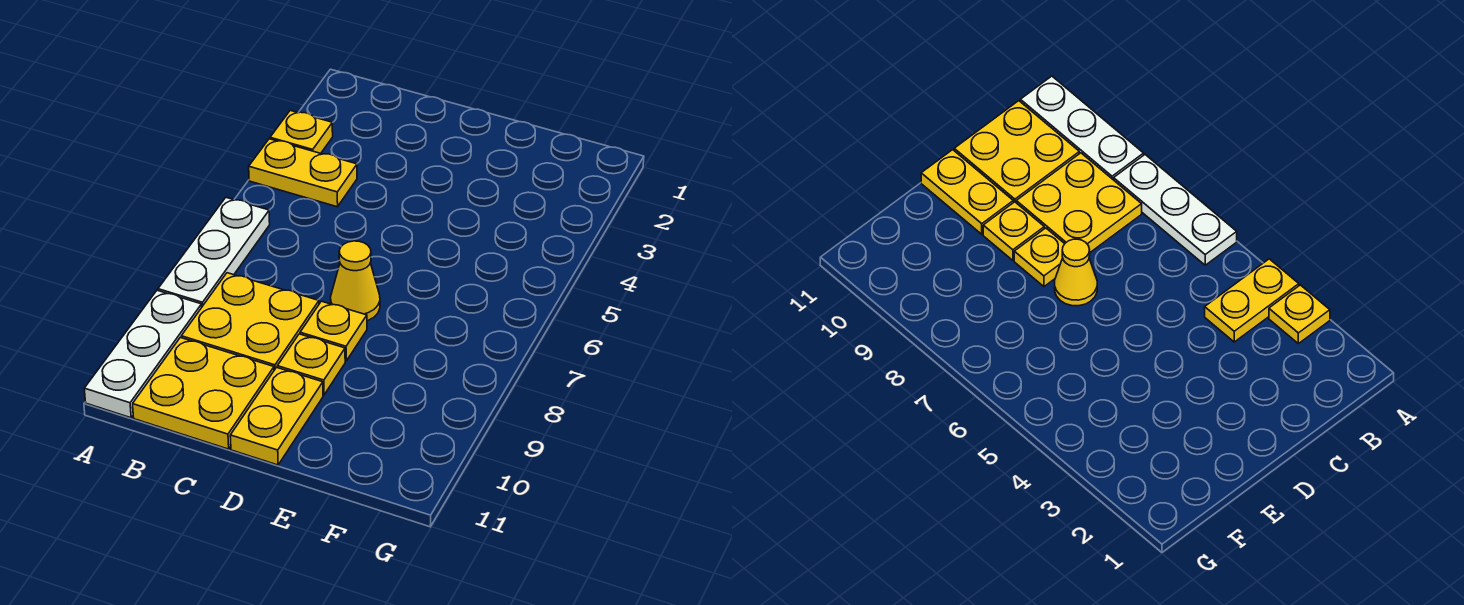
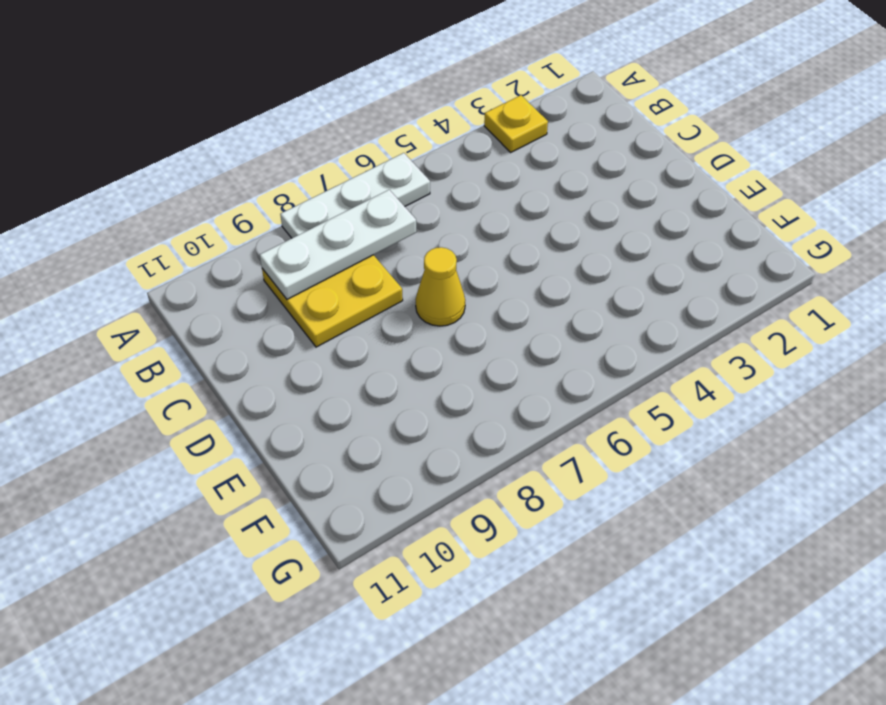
white 1x3 plate [260,190,416,299] -> white 1x3 plate moved to [84,290,202,418]
none -> yellow 1x2 plate [249,139,357,207]
none -> yellow 2x2 plate [133,337,274,449]

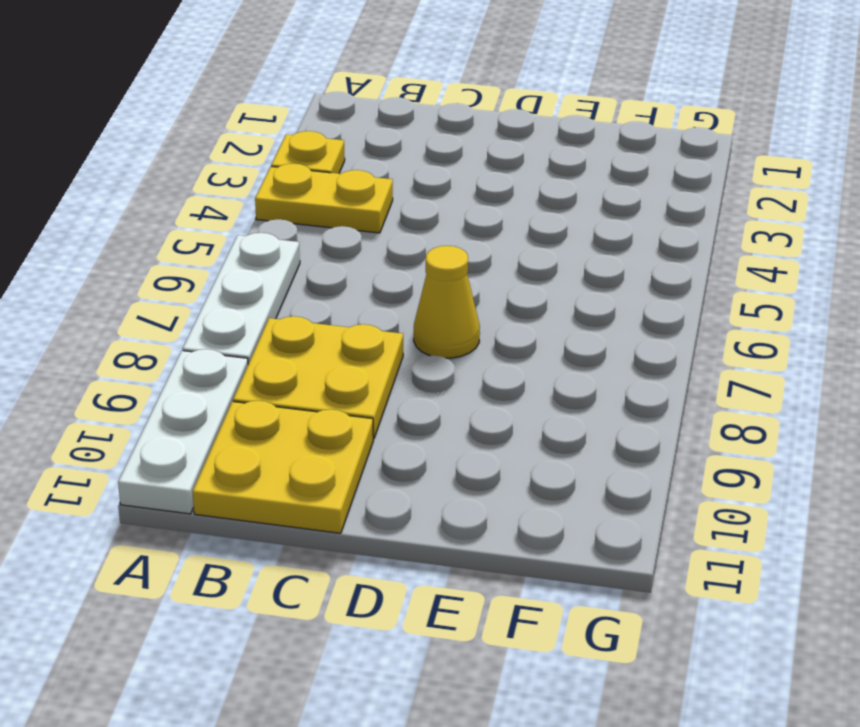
none -> yellow 1x1 plate [300,301,367,361]
none -> yellow 1x1 plate [277,334,345,395]

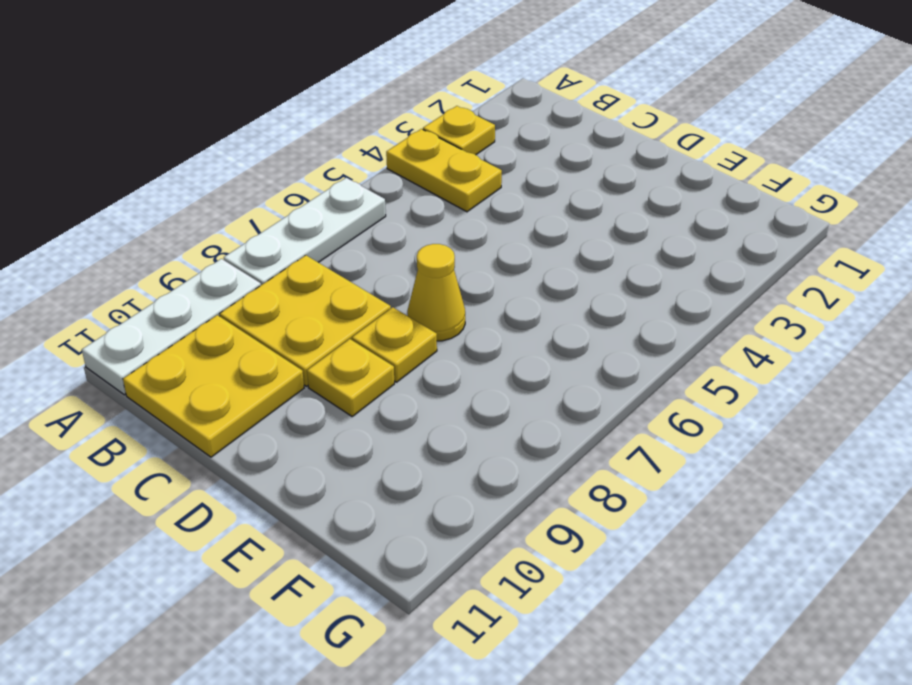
none -> yellow 1x2 plate [230,367,323,465]

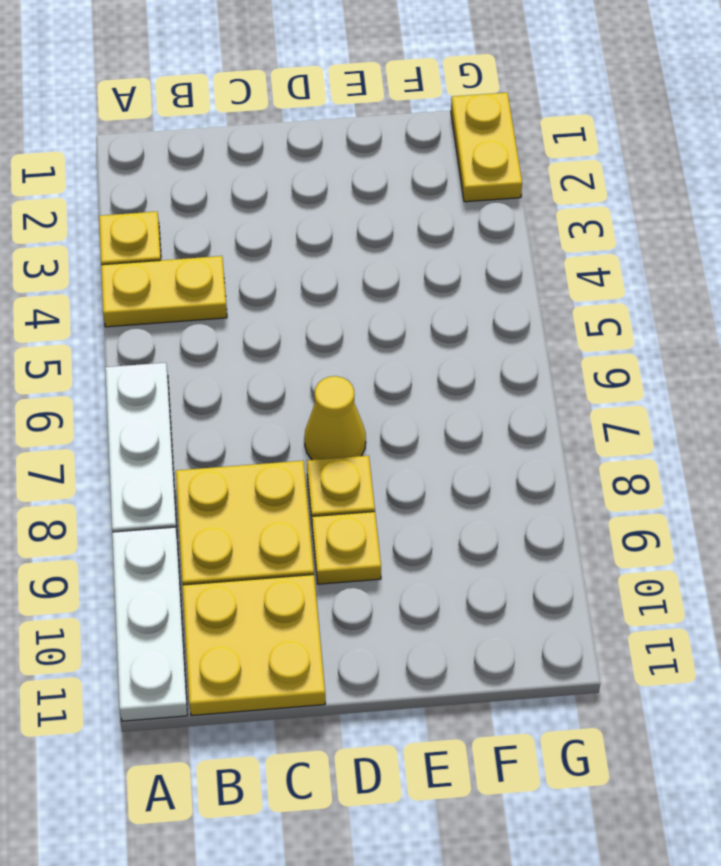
yellow 1x2 plate [451,93,522,202] -> yellow 1x2 plate moved to [230,367,323,465]

